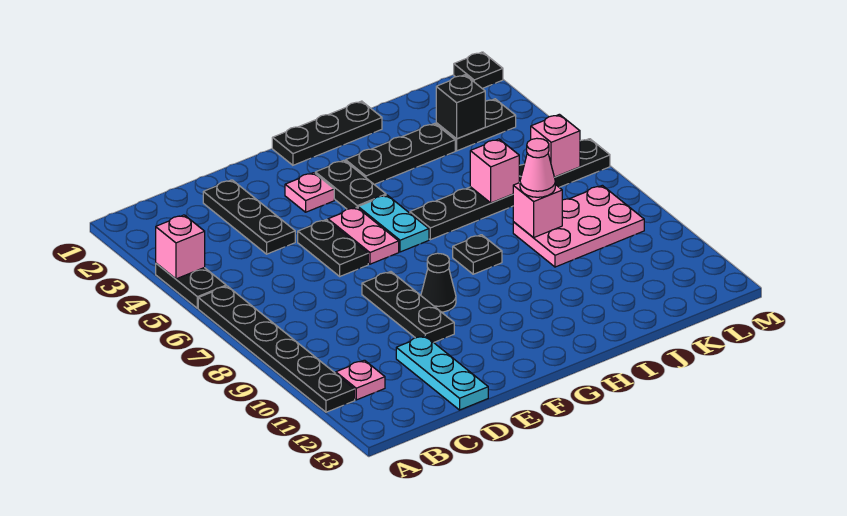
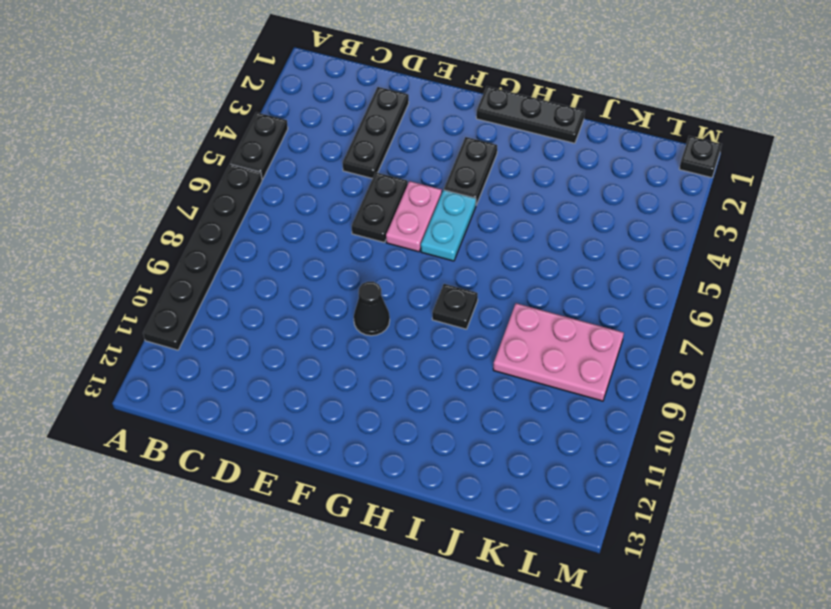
none -> pink 1x1 plate [336,360,385,400]
none -> cyan 1x3 plate [396,336,488,410]
none -> black 1x3 plate [362,272,454,342]

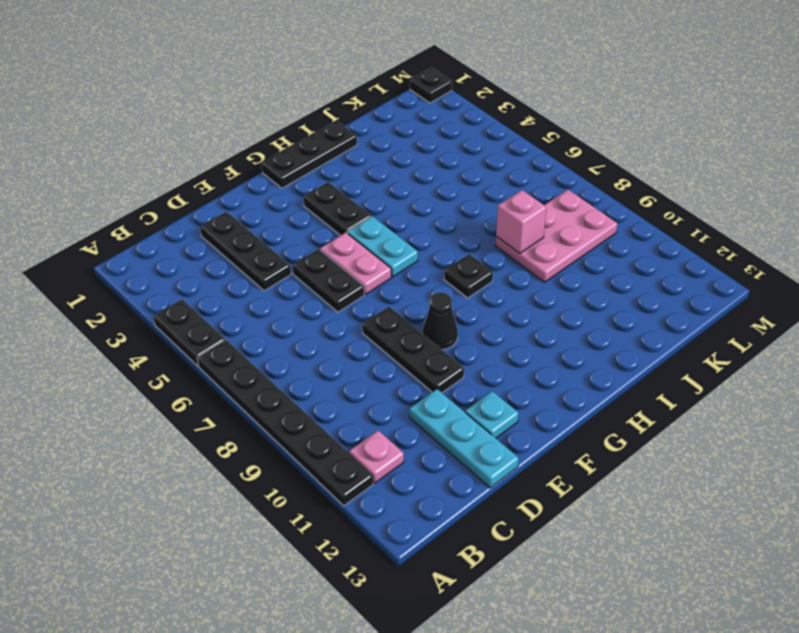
cyan 1x1 plate [465,391,519,438] -> none
none -> pink 1x1 plate [285,173,334,212]
none -> black 1x3 plate [346,123,455,184]
none -> black 1x6 plate [410,139,610,240]

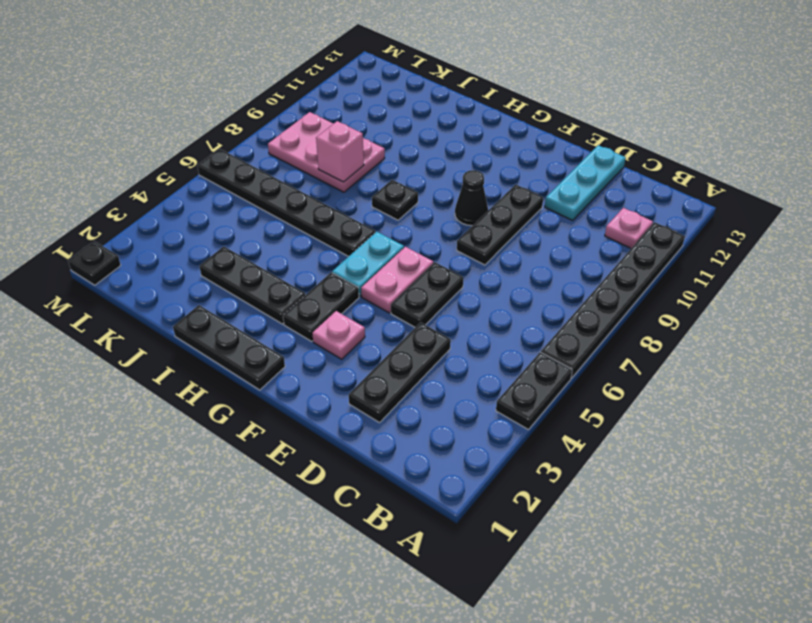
none -> black 1x2 plate [436,99,516,151]
none -> pink 1x1 brick [156,215,205,279]
none -> pink 1x1 brick [470,139,519,203]

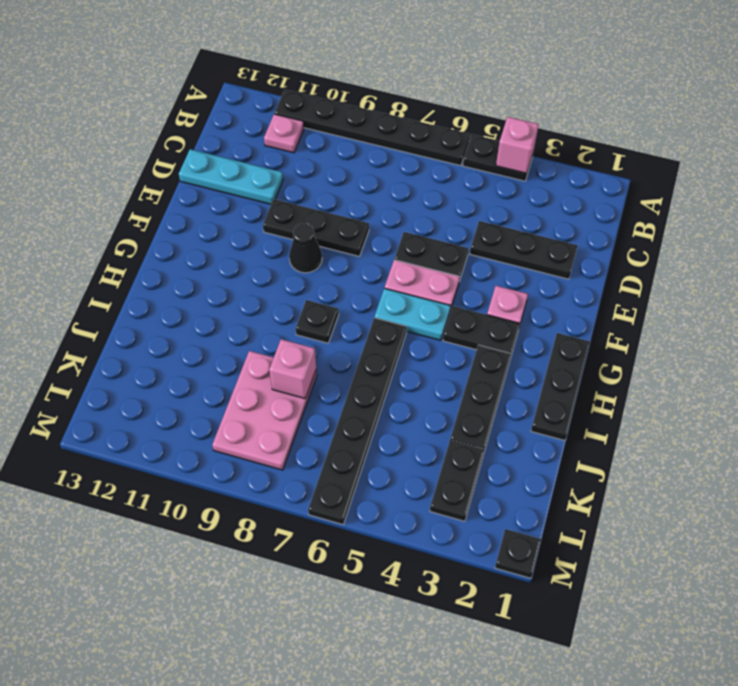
none -> pink 1x1 brick [470,139,519,203]
none -> black 1x1 brick [436,75,485,139]
none -> pink 1x1 brick [531,114,580,177]

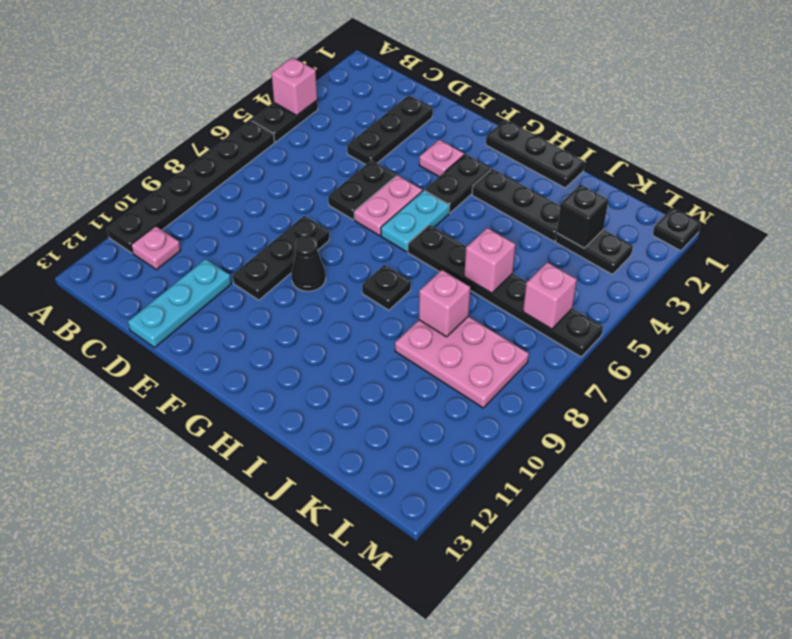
none -> pink 1x1 cone [520,138,555,197]

